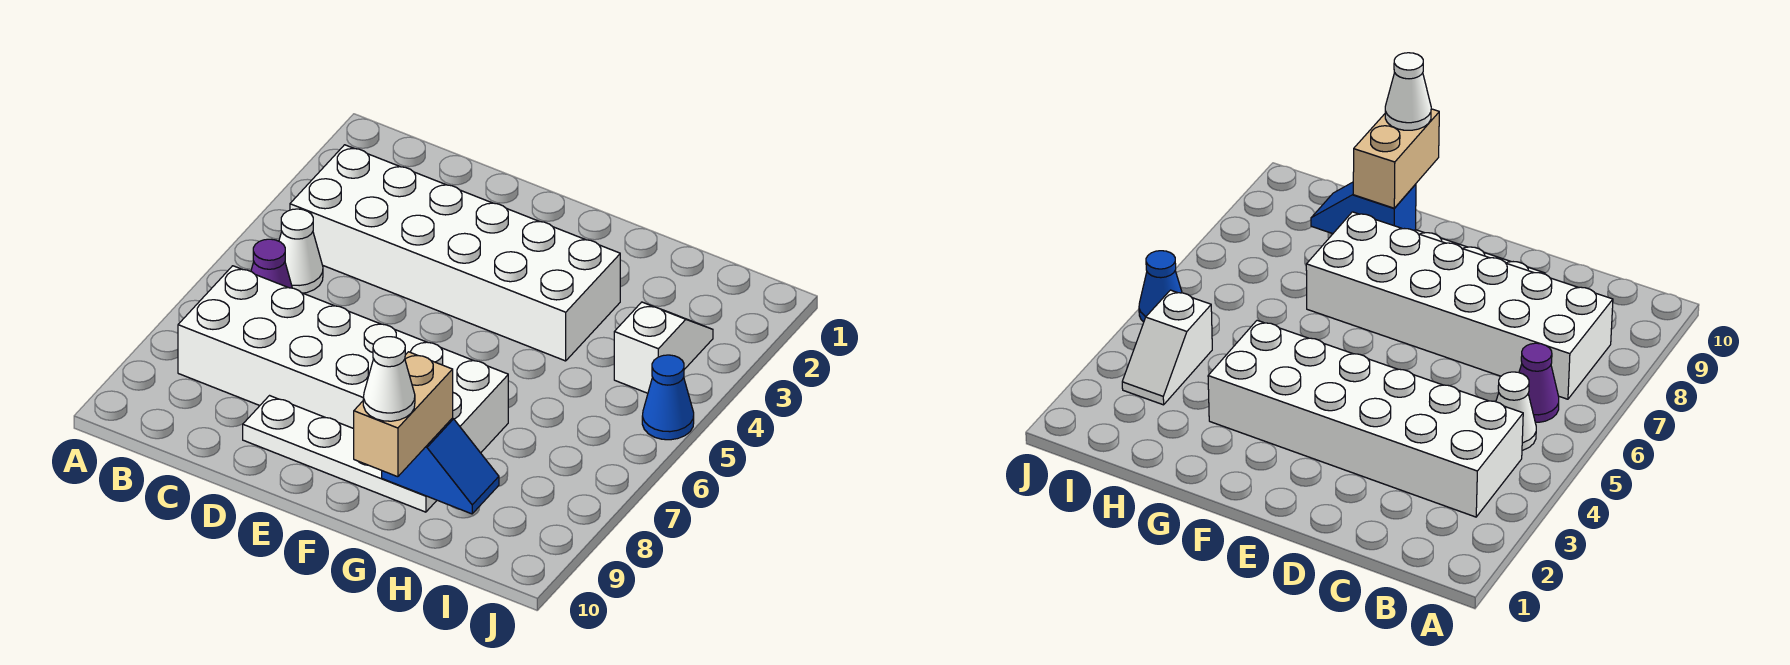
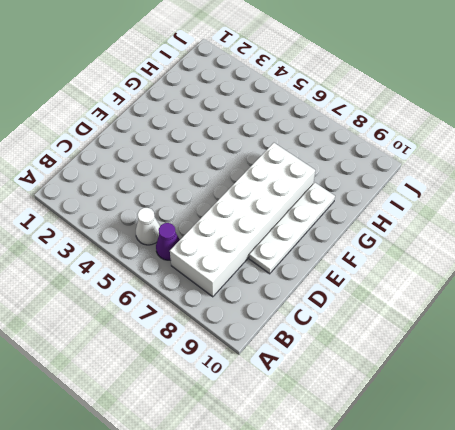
none -> white 2x6 brick [290,145,620,361]
none -> white 1x2 slope [614,302,713,393]

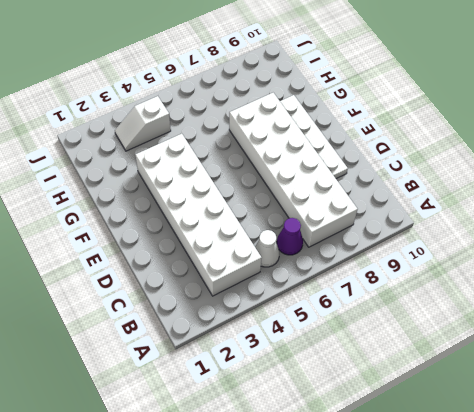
none -> blue 1x1 cone [642,355,694,440]
none -> blue 1x2 slope [382,418,499,514]

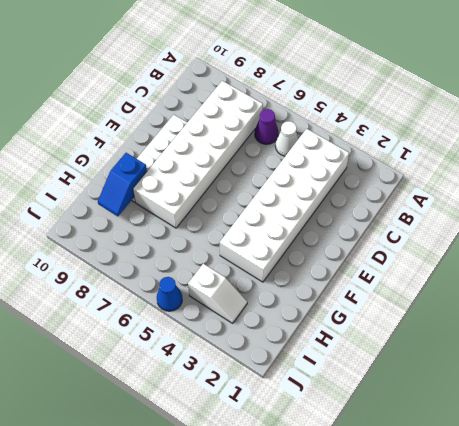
none -> tan 1x2 brick [354,352,453,477]
none -> white 1x1 cone [363,337,415,421]

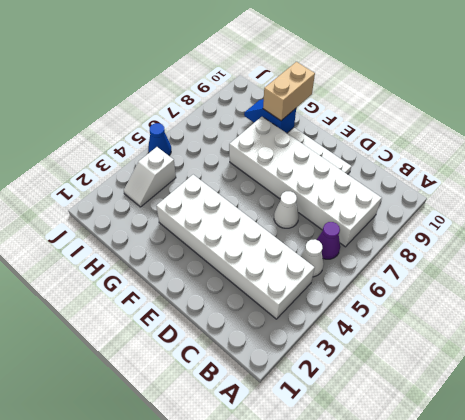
white 1x1 cone [274,191,299,228] -> white 1x1 cone moved to [363,337,415,421]

